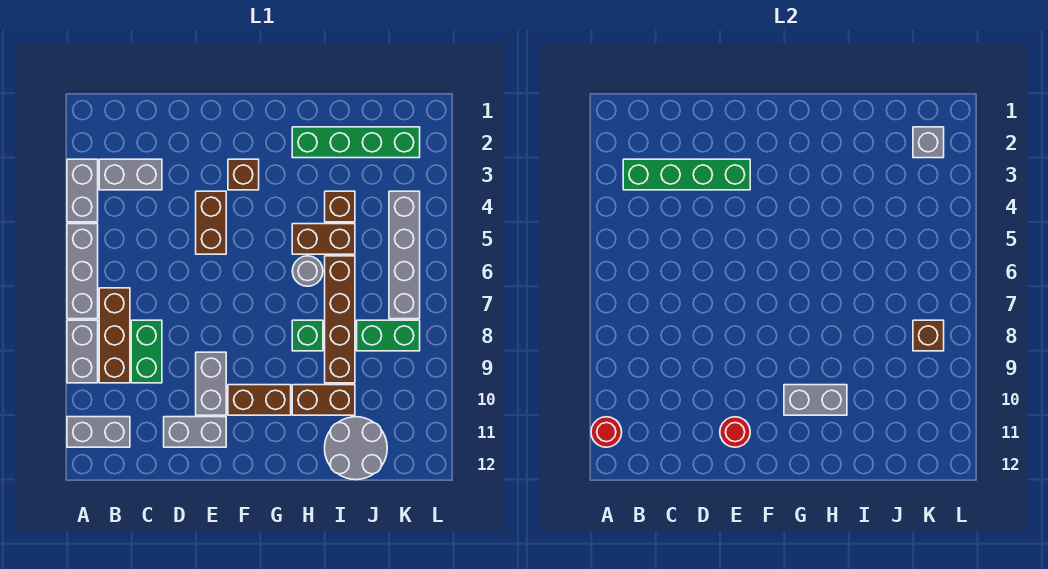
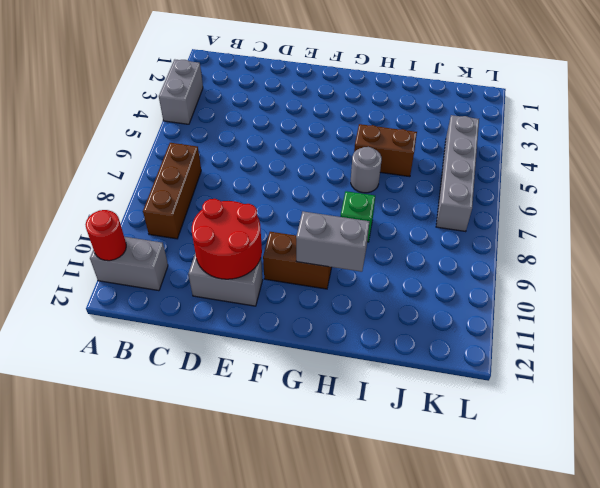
red 2x2 round brick [192,199,262,279] -> red 1x1 round brick [720,417,750,447]
none -> grey 1x3 brick [67,224,98,319]
none -> grey 1x2 brick [67,320,98,383]
none -> grey 1x2 brick [99,159,162,190]

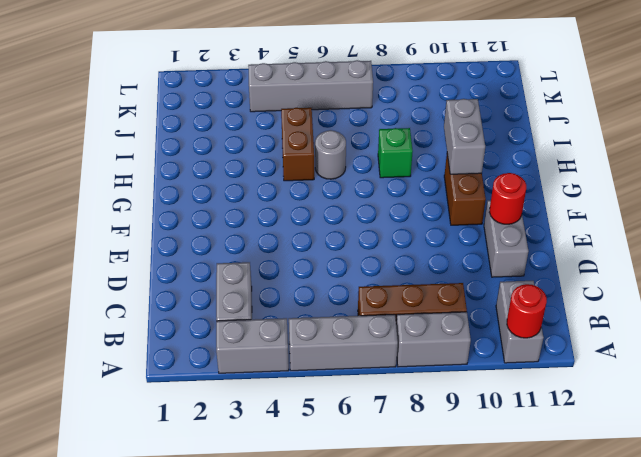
none -> green 1x2 brick [131,320,162,383]
none -> brown 1x2 brick [196,191,226,254]
none -> grey 1x2 brick [196,352,226,415]

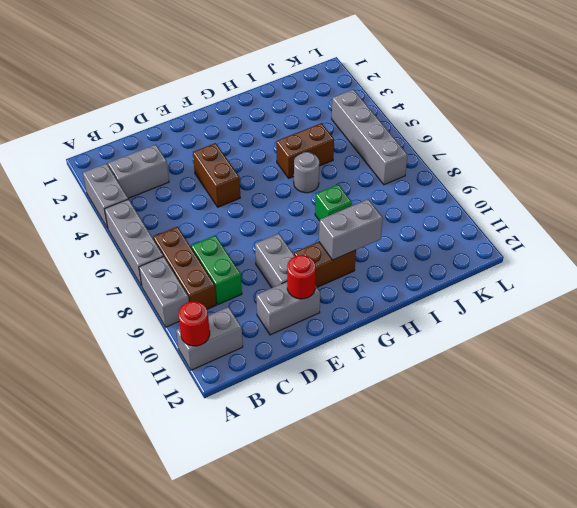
none -> brown 1x1 brick [228,159,259,190]
none -> green 1x4 brick [292,127,420,158]
none -> brown 1x2 brick [292,385,355,415]

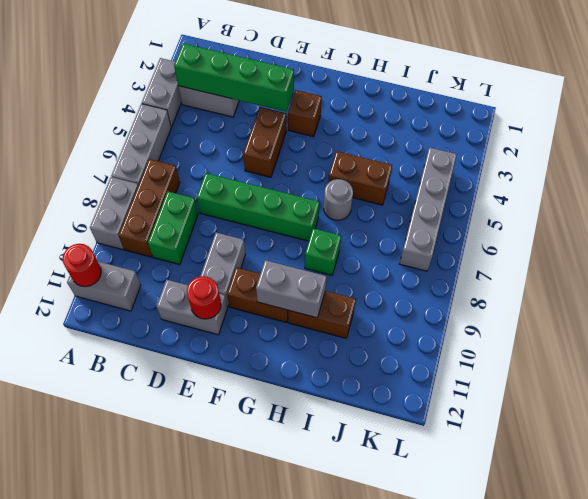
green 1x4 brick [197,173,319,241] -> green 1x4 brick moved to [292,127,420,158]
none -> brown 1x1 brick [325,191,355,222]
none -> brown 1x4 brick [325,256,355,383]
none -> grey 2x2 round brick [325,417,387,480]

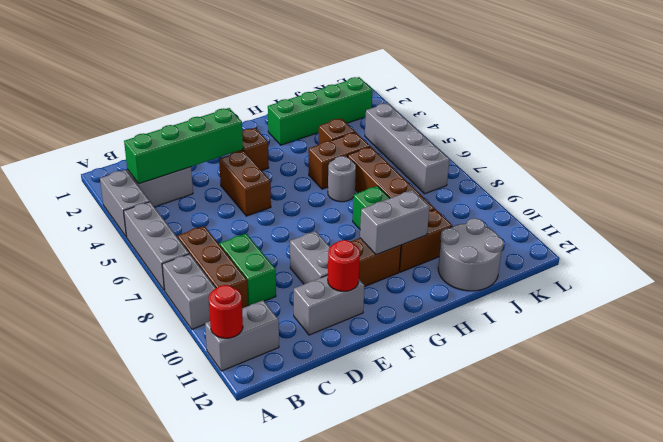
none -> green 1x2 brick [357,320,420,351]
none -> grey 1x1 brick [913,127,944,158]
none -> brown 1x1 brick [913,320,944,351]

